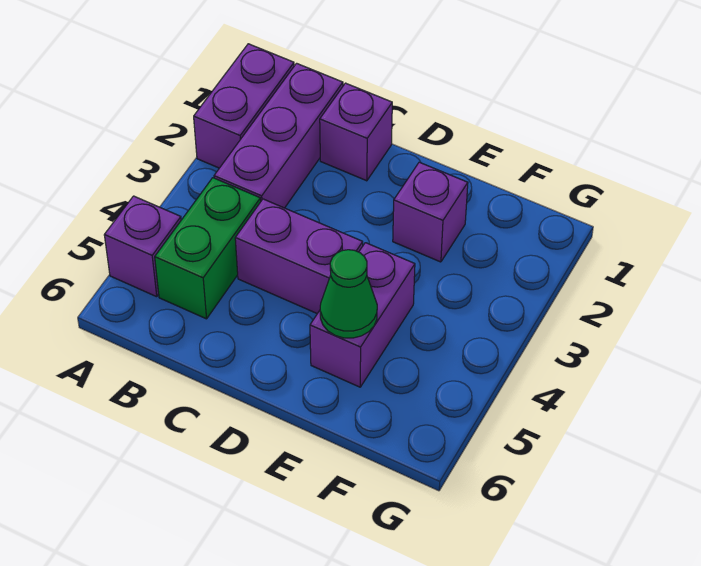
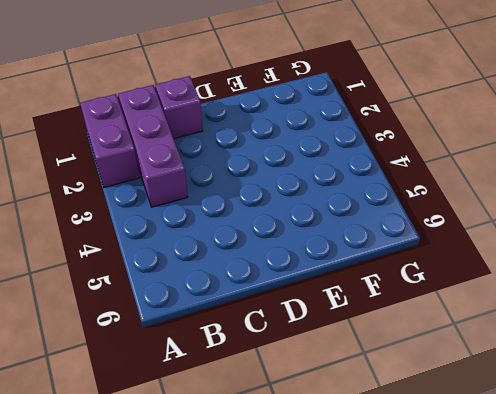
none -> purple 1x1 brick [104,196,181,297]
none -> green 1x2 brick [155,178,261,319]

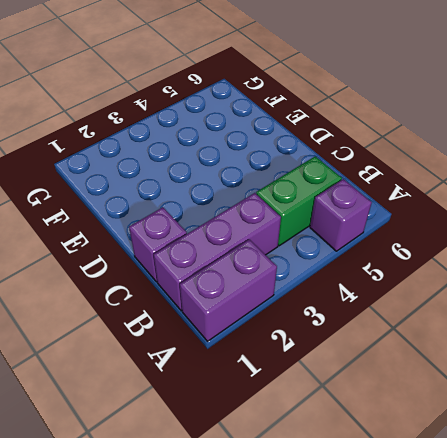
none -> purple 1x2 brick [235,199,363,314]
none -> purple 1x1 brick [393,162,468,262]

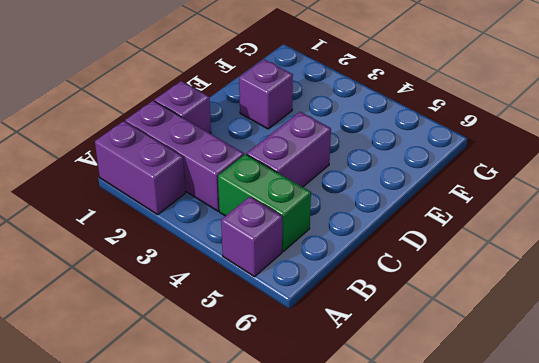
none -> purple 1x2 brick [310,243,415,387]
none -> green 1x1 cone [320,250,377,338]

